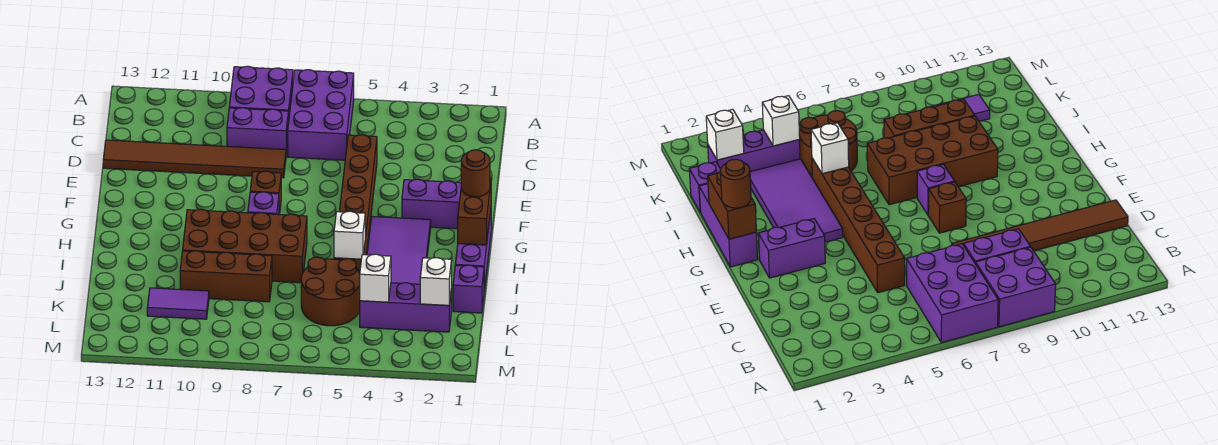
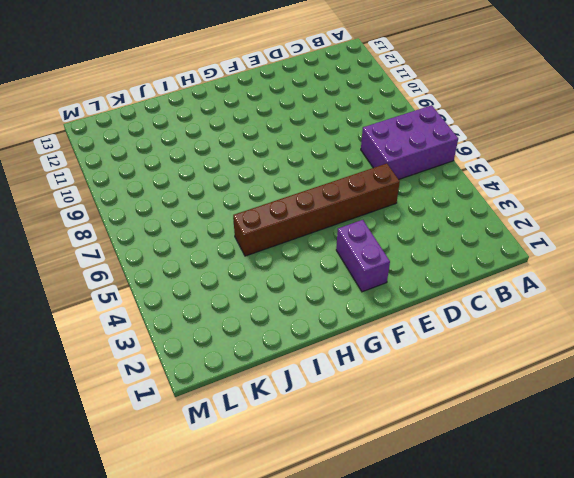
none -> purple 2x2 brick [229,66,293,123]
none -> purple 1x2 brick [227,108,288,154]
none -> brown 1x6 tile [103,140,286,178]

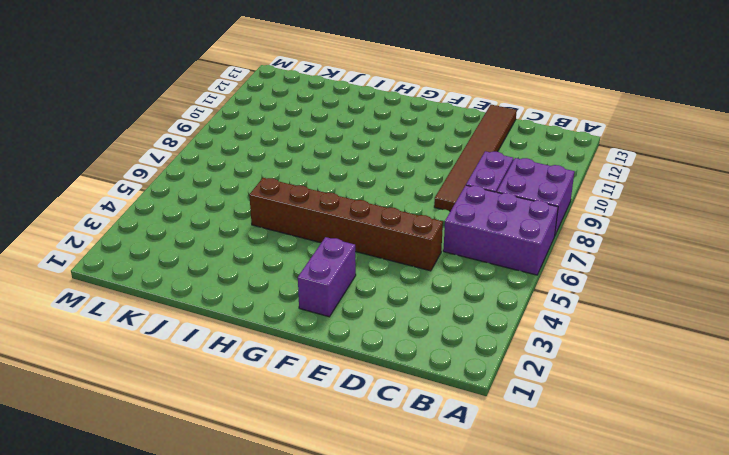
none -> brown 1x1 brick [250,171,281,215]
none -> purple 1x3 brick [455,211,491,290]
none -> purple 2x4 tile [367,216,431,284]

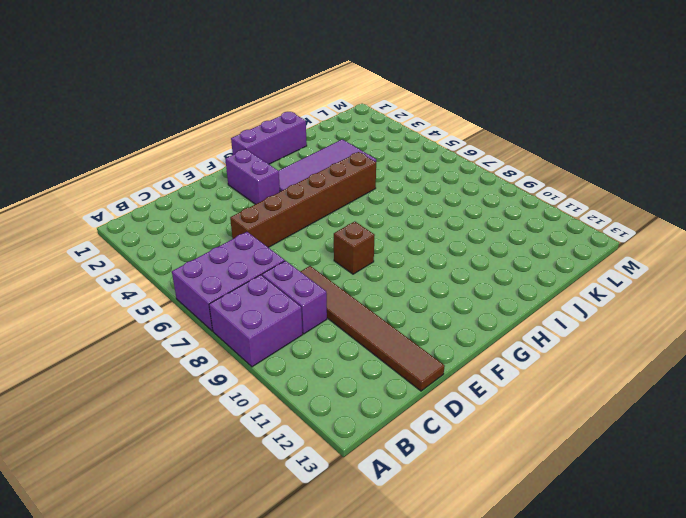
none -> purple 1x1 brick [248,192,279,215]
none -> brown 2x4 brick [183,209,307,283]
none -> purple 1x1 brick [453,265,484,313]

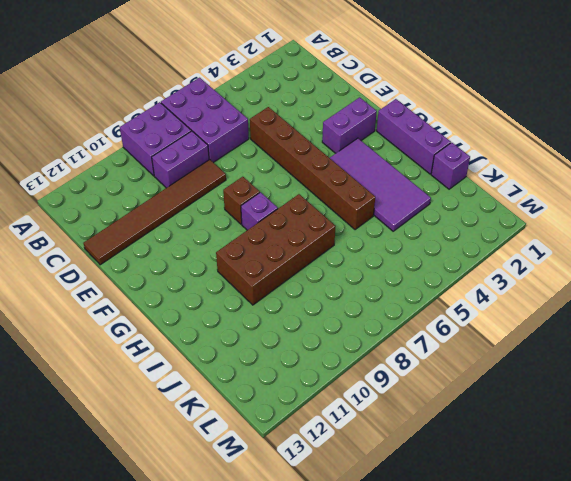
none -> brown 2x2 round brick [301,257,360,326]
none -> brown 1x3 brick [180,251,272,302]
none -> purple 1x3 brick [360,283,451,332]

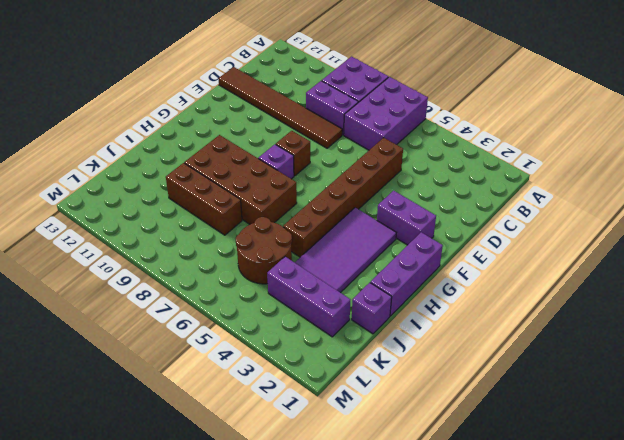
none -> purple 1x2 tile [147,288,209,319]
none -> brown 1x2 brick [458,178,491,245]
none -> white 1x1 brick [334,211,365,259]

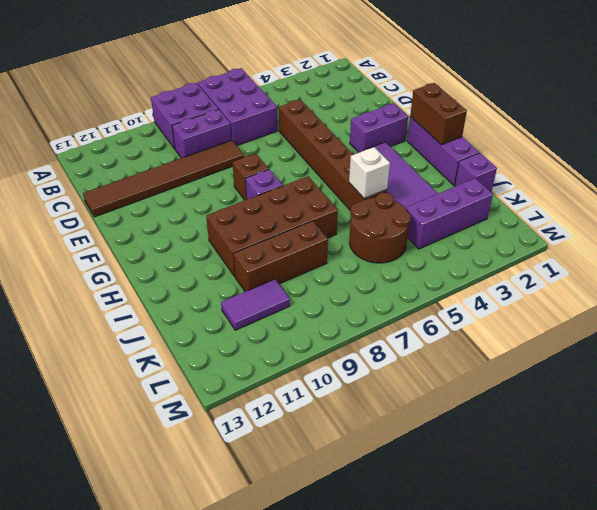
none -> white 1x1 brick [420,258,451,305]
none -> white 1x1 brick [360,254,391,302]
none -> brown 1x1 round brick [461,150,490,197]

